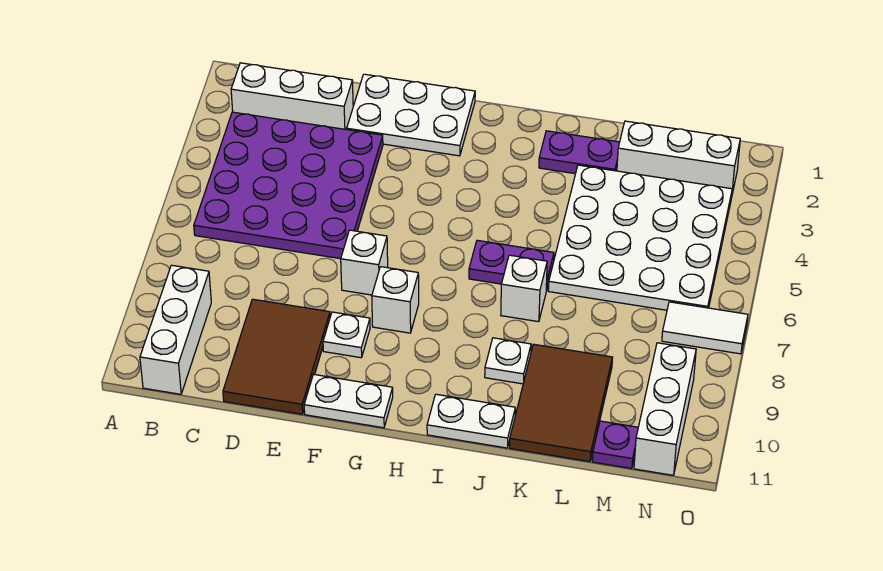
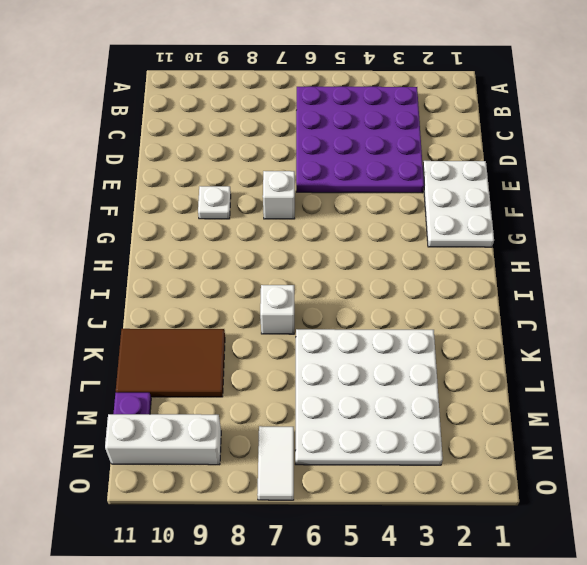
none -> white 1x3 brick [231,63,353,130]
none -> white 1x3 brick [140,265,211,394]
none -> brown 2x3 tile [223,299,330,414]

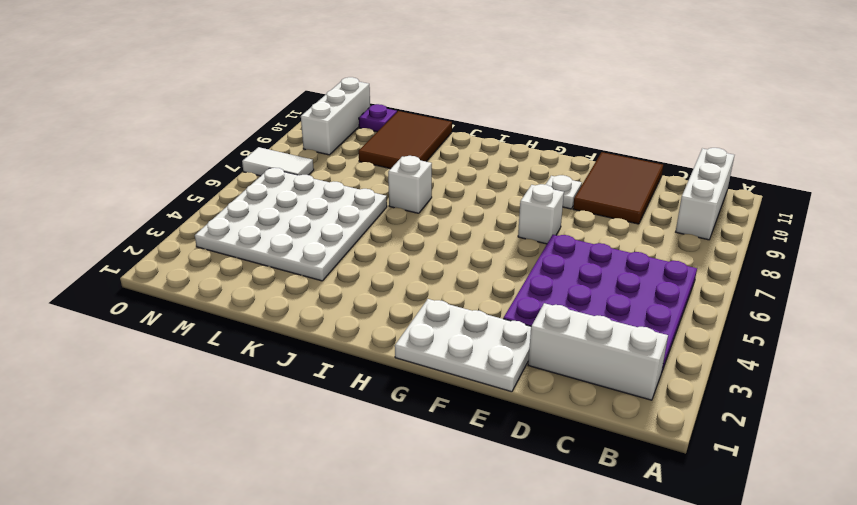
none -> white 1x2 plate [304,374,393,428]
none -> white 1x1 brick [372,267,419,333]
none -> purple 1x2 plate [469,240,554,291]

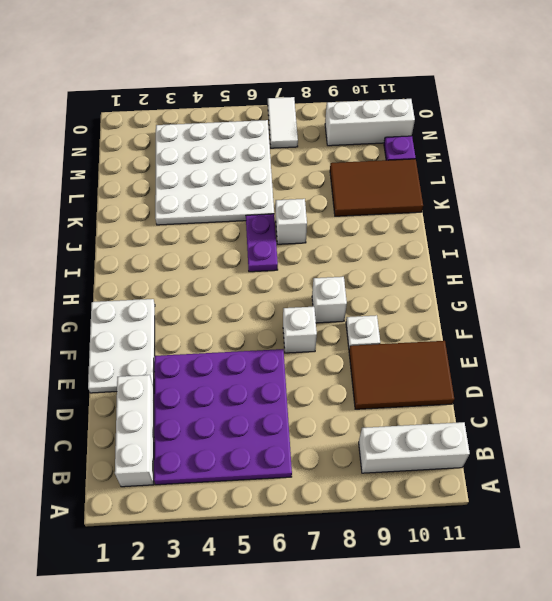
none -> white 1x2 plate [304,374,393,428]
none -> white 1x2 plate [427,394,515,448]
none -> purple 1x2 plate [539,131,620,174]

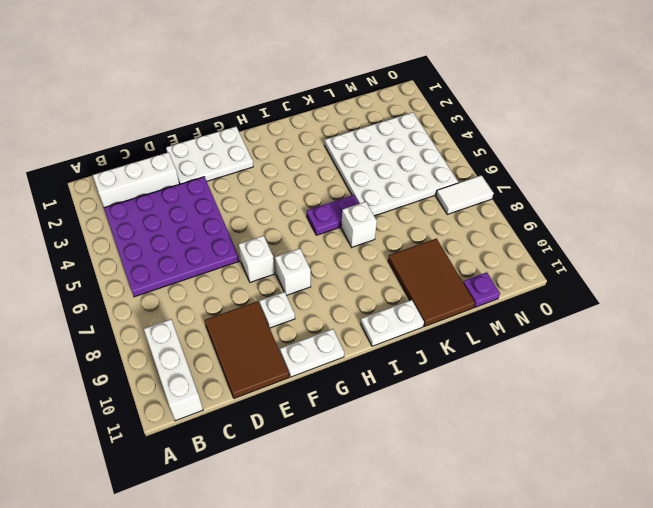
none -> purple 1x2 plate [539,131,620,174]
none -> white 1x1 plate [485,338,531,384]
none -> white 1x3 brick [617,121,740,194]

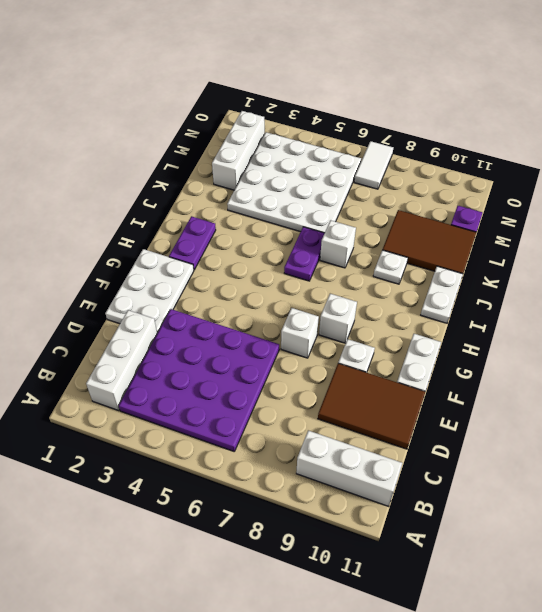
purple 1x2 plate [169,216,216,270] -> purple 1x2 plate moved to [539,131,620,174]
none -> white 1x3 brick [634,343,696,475]

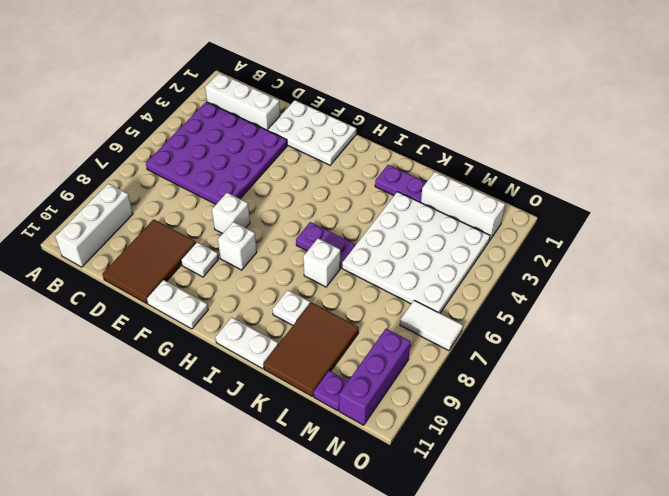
purple 1x3 brick [339,329,410,425] -> white 1x3 brick [634,343,696,475]

